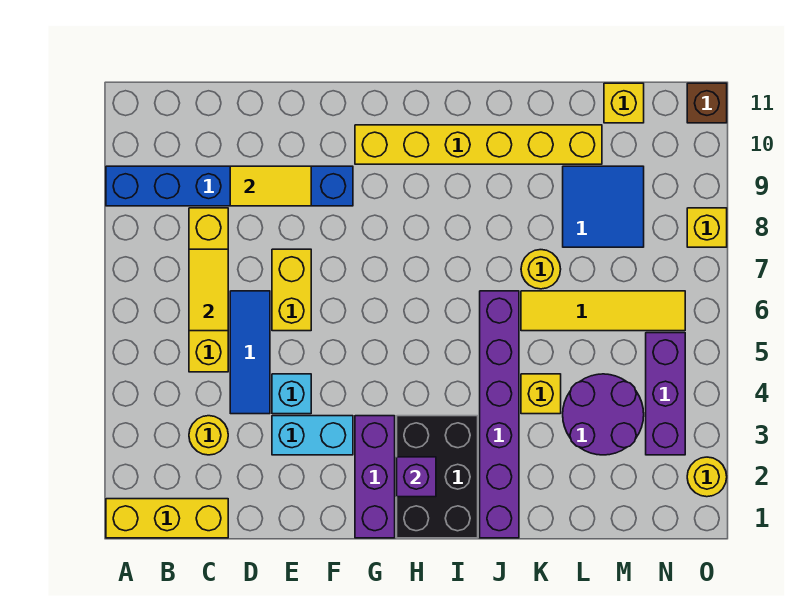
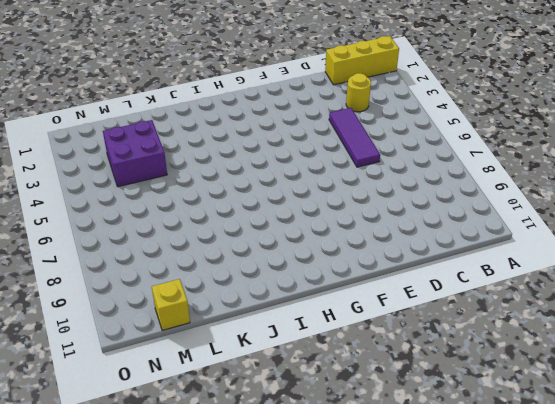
purple 1x3 tile [329,108,380,167] -> blue 1x3 tile [230,291,270,414]
purple 2x2 brick [103,120,167,187] -> purple 2x2 round brick [563,374,644,455]
none -> blue 1x6 brick [106,166,353,206]
none -> yellow 1x4 brick [189,208,228,372]
none -> cyan 1x2 brick [272,416,353,455]

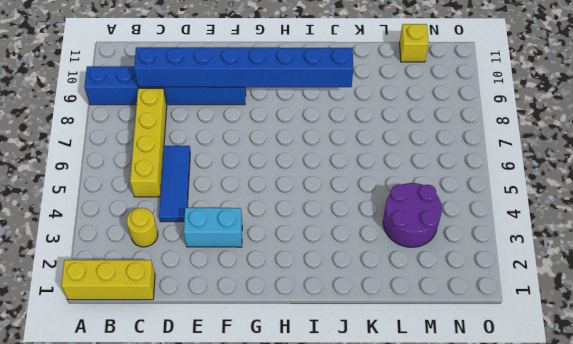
blue 1x8 brick [134,47,353,87] -> yellow 1x2 tile [230,166,311,206]
none -> cyan 1x1 brick [272,374,311,414]
none -> yellow 1x2 brick [272,249,311,331]
none -> purple 1x3 brick [355,416,395,538]

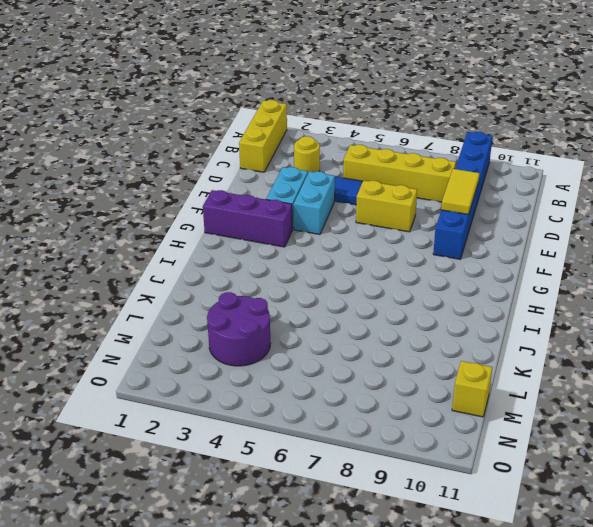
cyan 1x2 brick [294,171,335,235] -> cyan 1x1 brick [272,374,311,414]
none -> yellow 1x6 brick [355,125,602,164]
none -> black 2x3 brick [397,416,478,538]
none -> purple 1x6 brick [480,291,519,538]

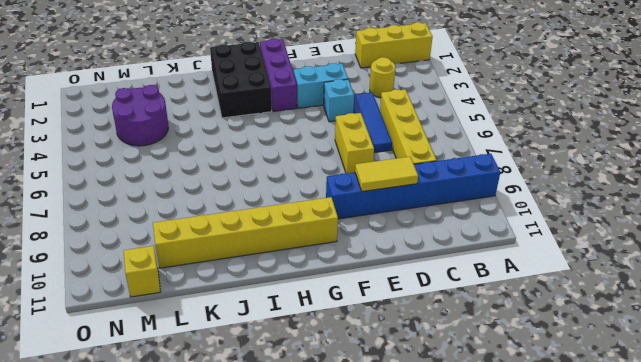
none -> purple 1x6 brick [480,291,519,538]
none -> yellow 1x1 brick [521,374,561,414]
none -> yellow 1x4 tile [521,291,685,331]

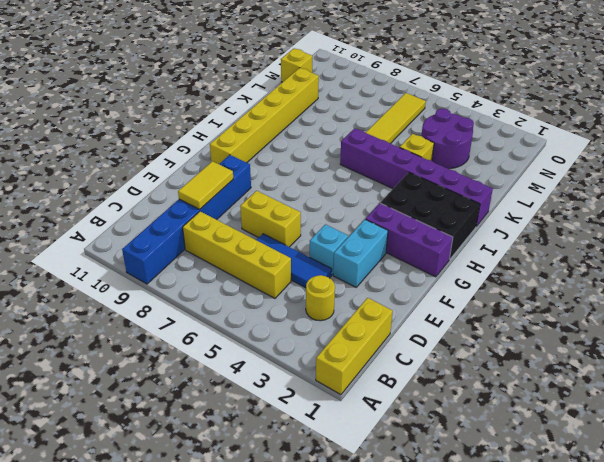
none -> yellow 1x1 round brick [521,250,561,289]
none -> blue 2x2 tile [563,166,644,247]
none -> purple 1x3 brick [646,333,685,455]

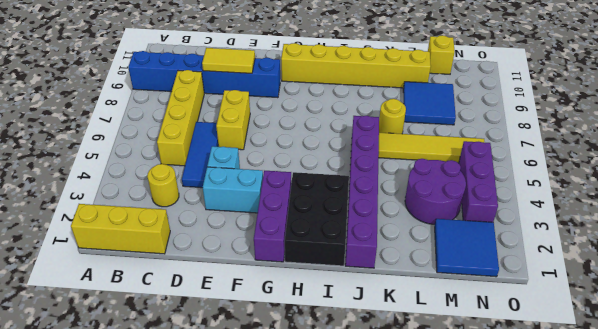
blue 2x2 tile [435,219,499,277] -> none
none -> yellow 1x1 brick [521,374,561,414]
none -> yellow 1x1 round brick [687,457,727,497]
none -> yellow 1x1 brick [687,208,727,247]

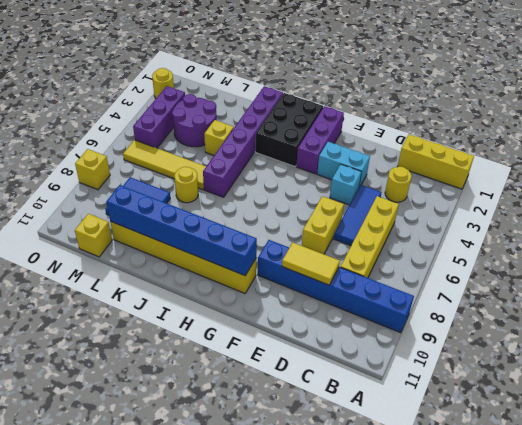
blue 1x6 brick [106,185,257,276] -> none
none -> brown 1x1 brick [687,83,727,123]
none -> yellow 1x2 tile [189,249,228,331]
none -> purple 1x1 brick [397,457,436,497]

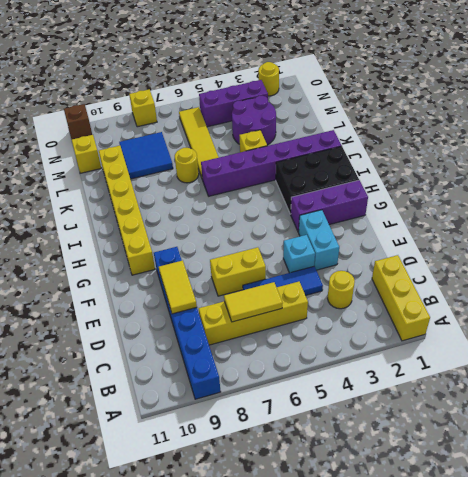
none -> purple 1x1 brick [397,457,436,497]

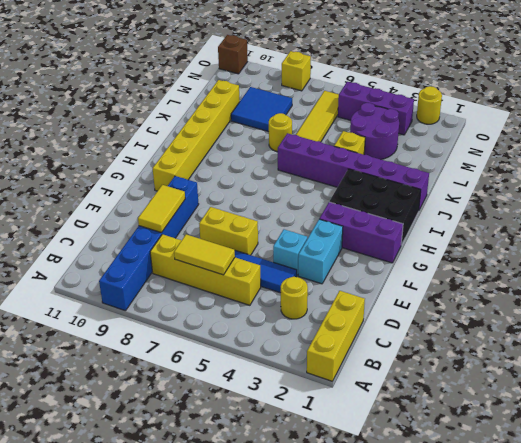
none -> yellow 1x1 brick [604,83,644,123]
none -> purple 1x1 brick [397,457,436,497]

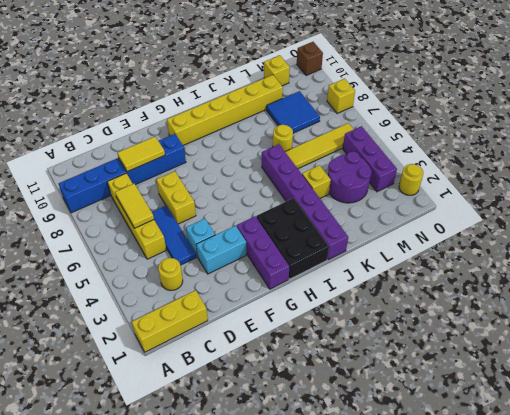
none -> purple 1x1 brick [397,457,436,497]

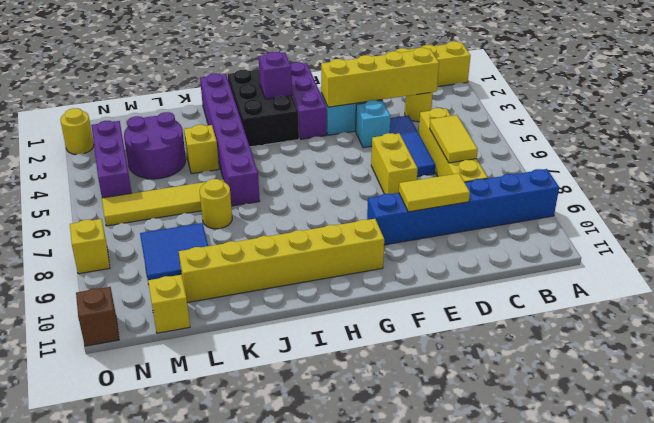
yellow 1x4 brick [321,48,439,107] -> none

